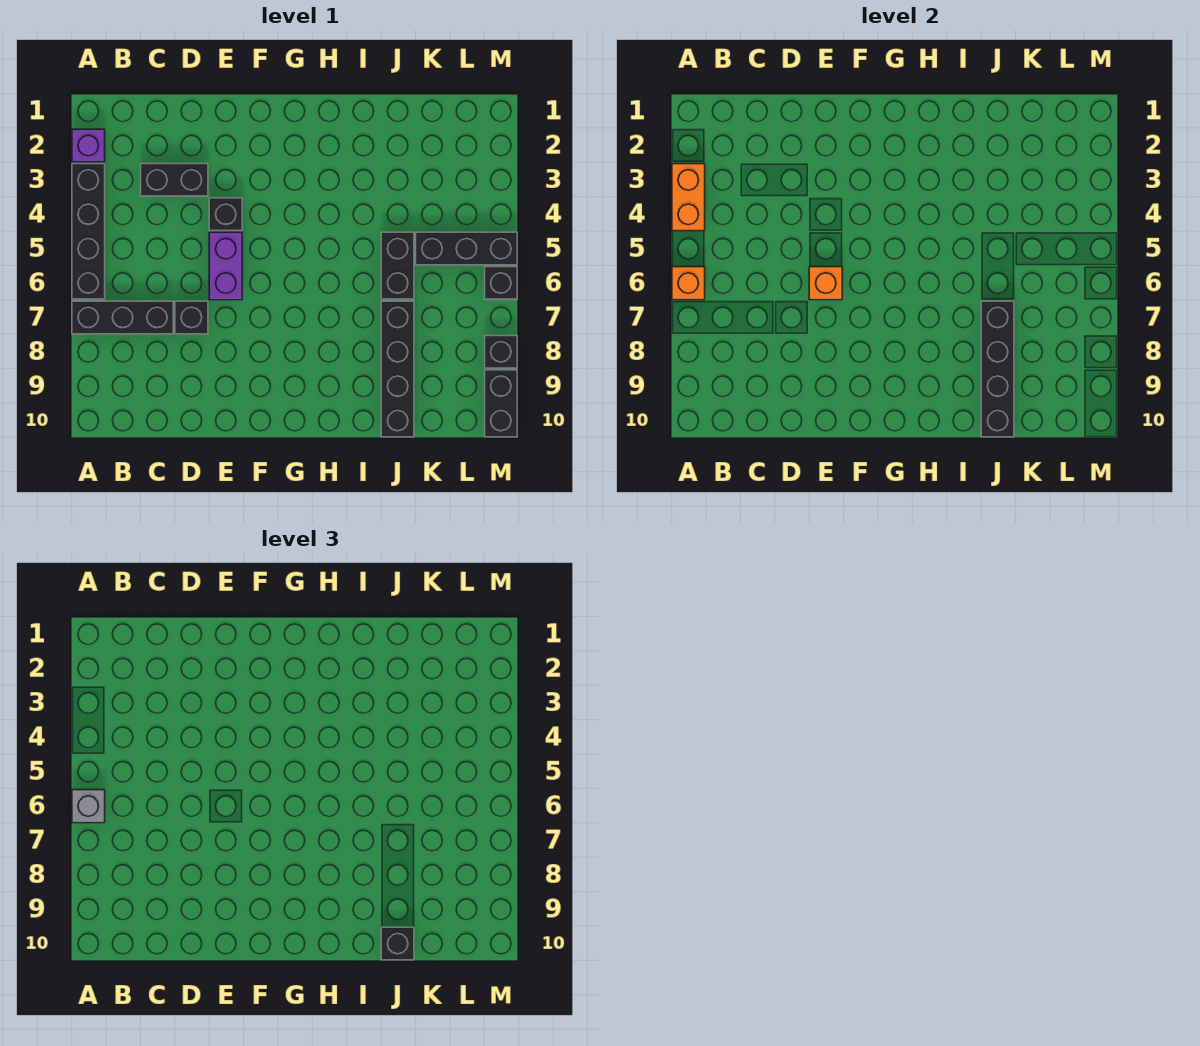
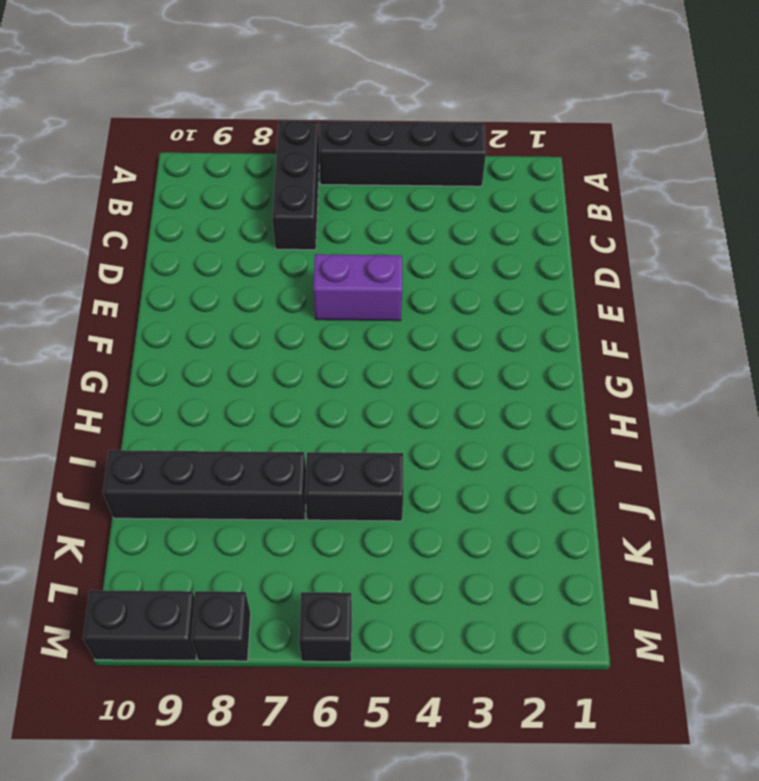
none -> purple 1x1 brick [72,129,105,162]
none -> black 1x2 brick [141,164,208,196]
none -> black 1x1 brick [175,301,208,334]

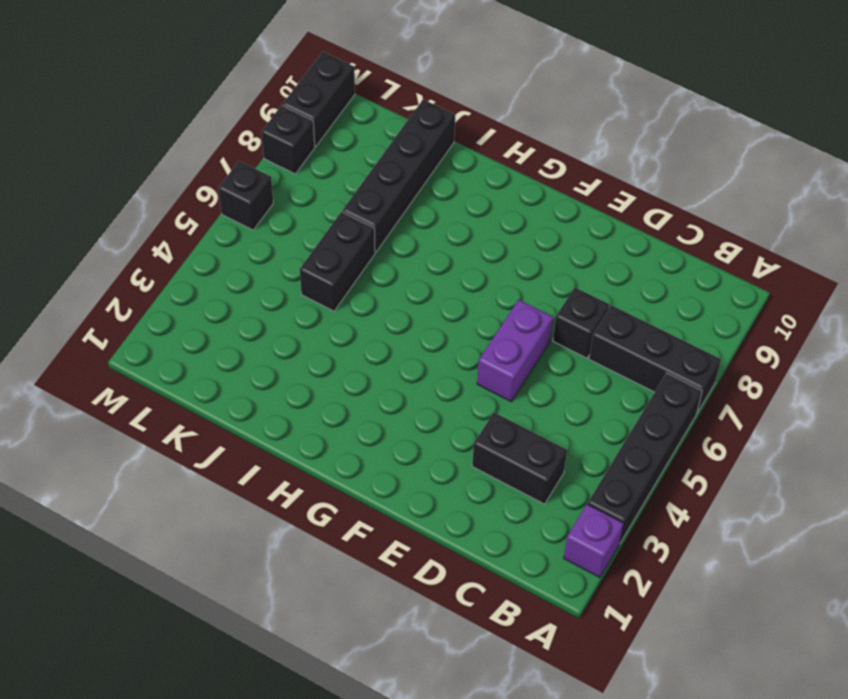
none -> black 1x1 brick [209,198,242,231]
none -> black 1x3 brick [416,232,517,265]
none -> orange 1x2 brick [672,164,705,231]

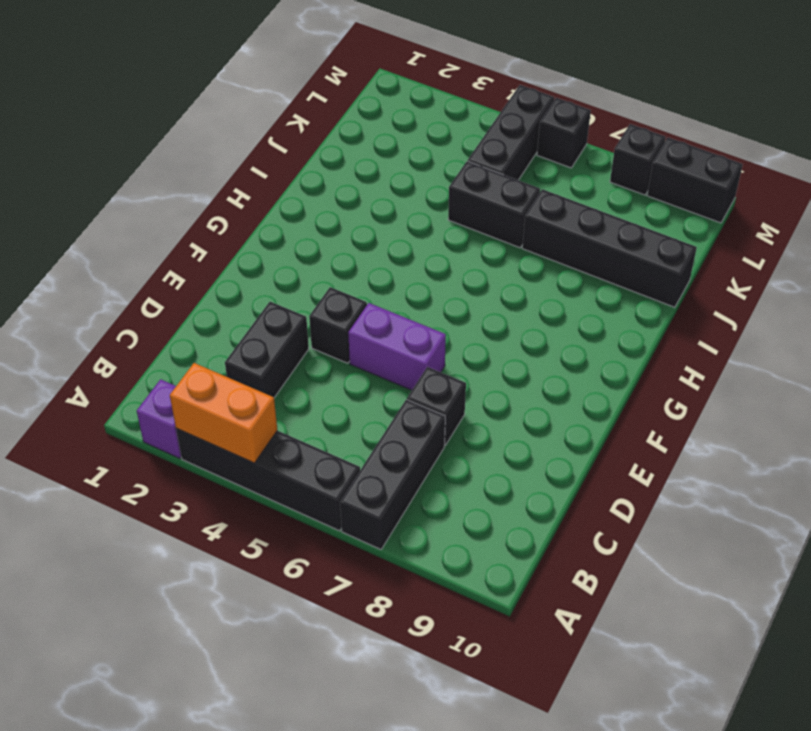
none -> orange 1x1 brick [672,267,705,300]
none -> orange 1x1 brick [809,267,842,300]
none -> black 1x4 brick [981,301,1014,437]

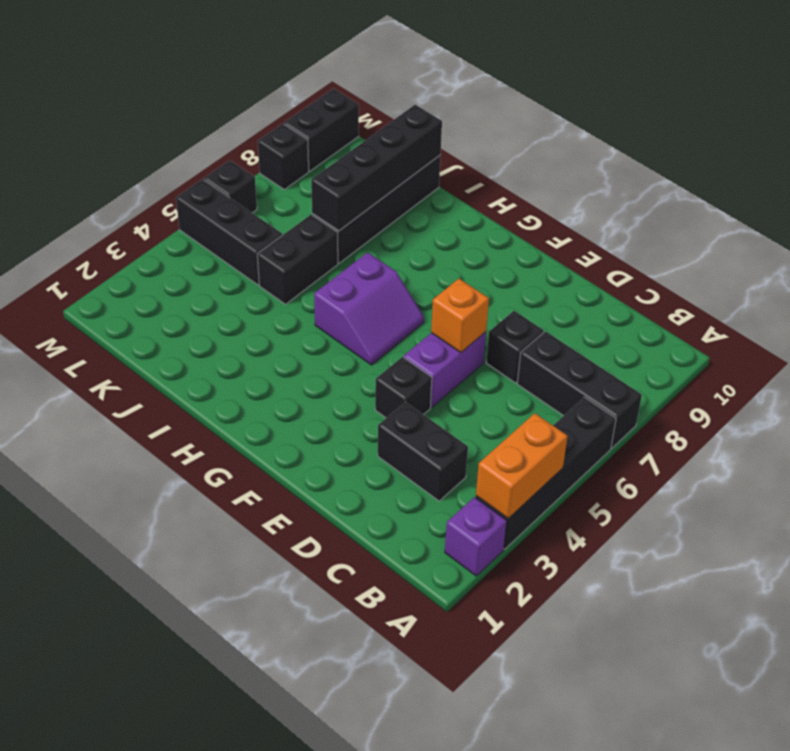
purple 2x2 slope [314,252,424,365] -> none
none -> orange 1x1 brick [672,267,705,300]
none -> grey 1x1 brick [72,790,105,823]
none -> black 1x1 brick [381,927,414,960]

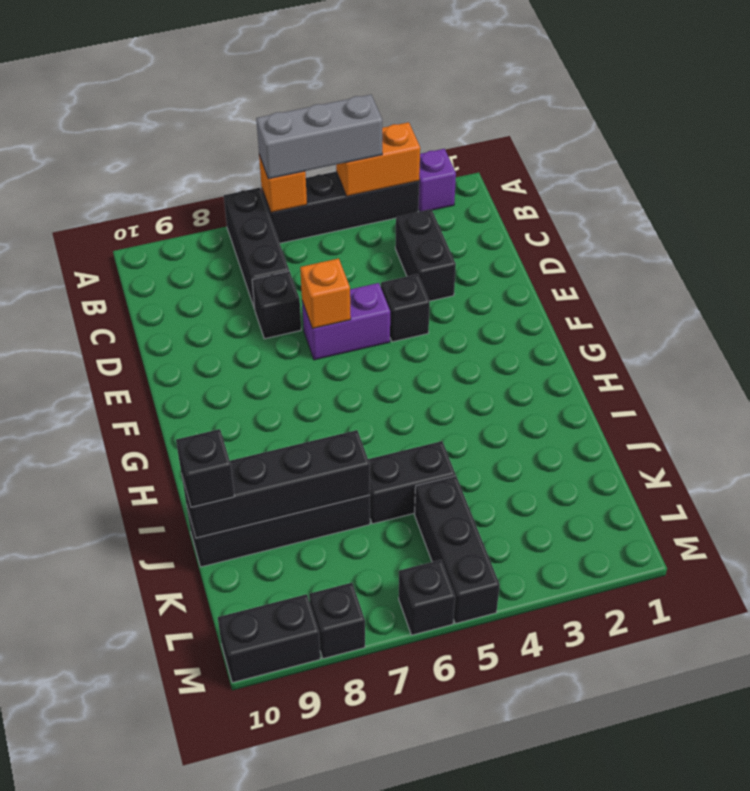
grey 1x3 brick [256,95,382,179] -> grey 1x1 brick [72,790,105,823]

